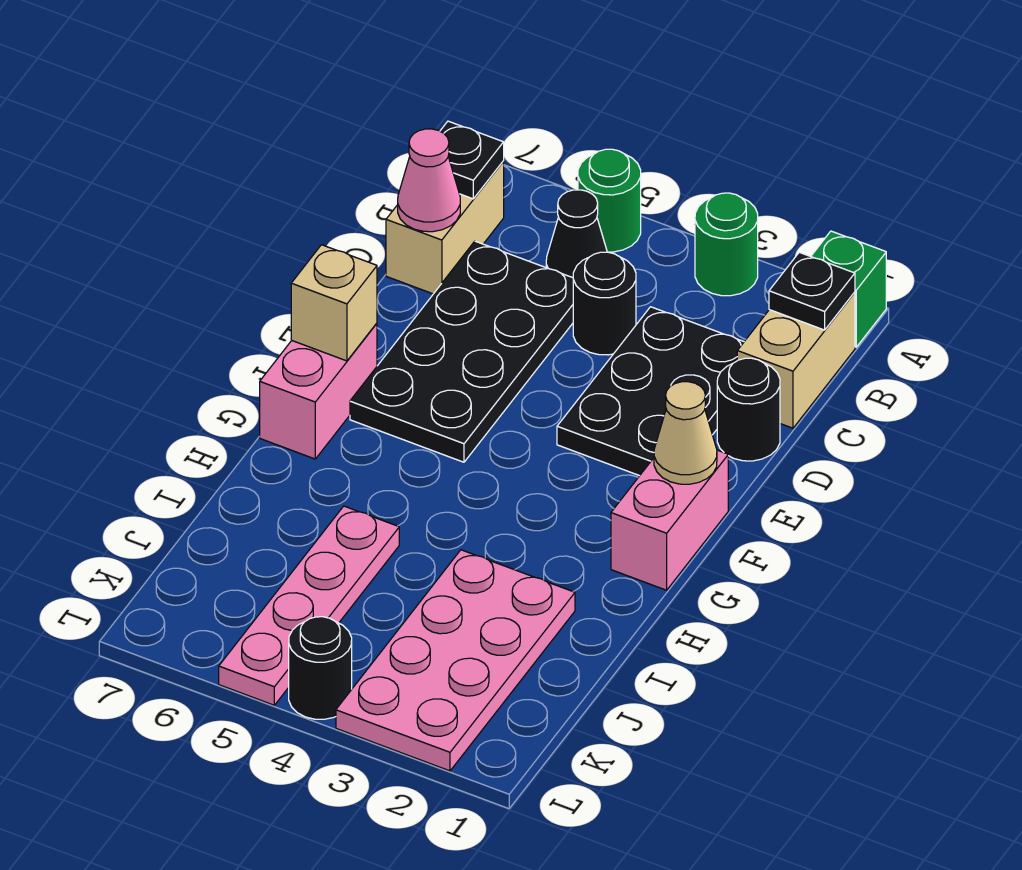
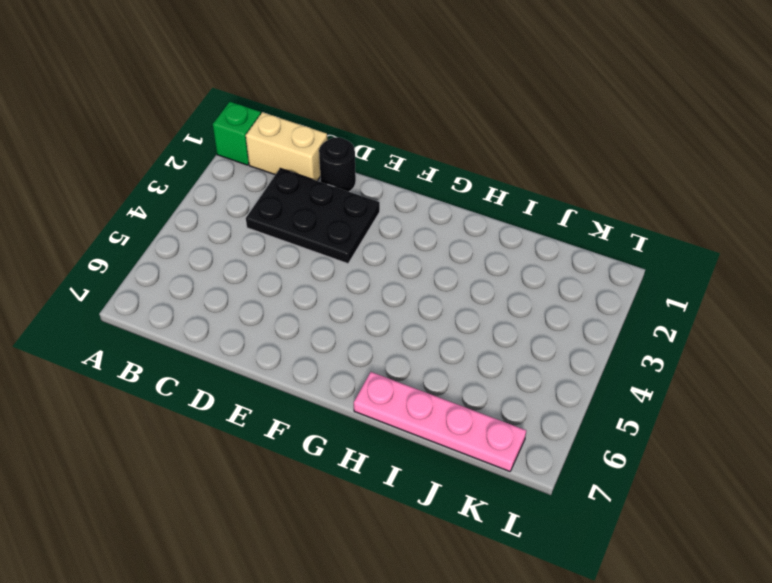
pink 1x4 plate [354,372,526,471] -> pink 1x4 plate moved to [219,506,399,705]
none -> green 1x1 round brick [695,193,758,296]
none -> green 1x1 round brick [578,149,641,252]
none -> black 1x1 cone [546,190,607,278]

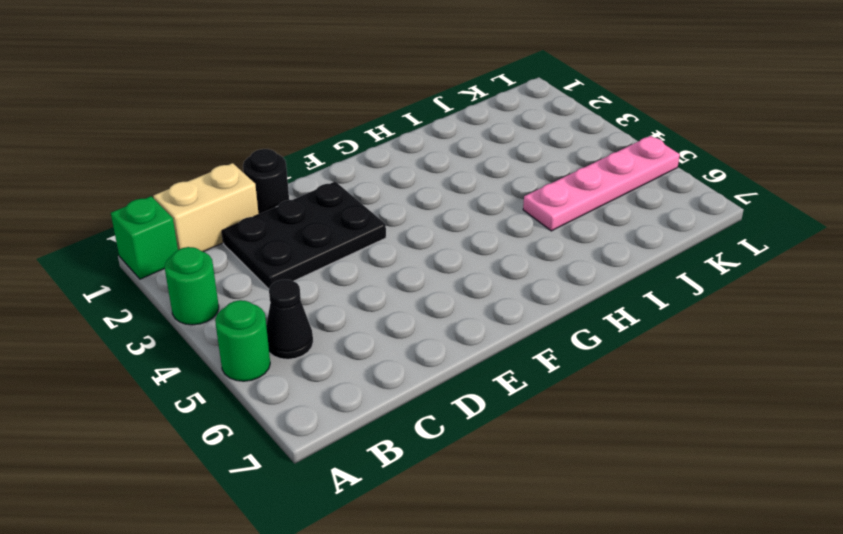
none -> tan 1x2 brick [386,161,504,294]
none -> black 1x1 round brick [573,252,636,355]
none -> black 2x4 plate [350,241,573,462]

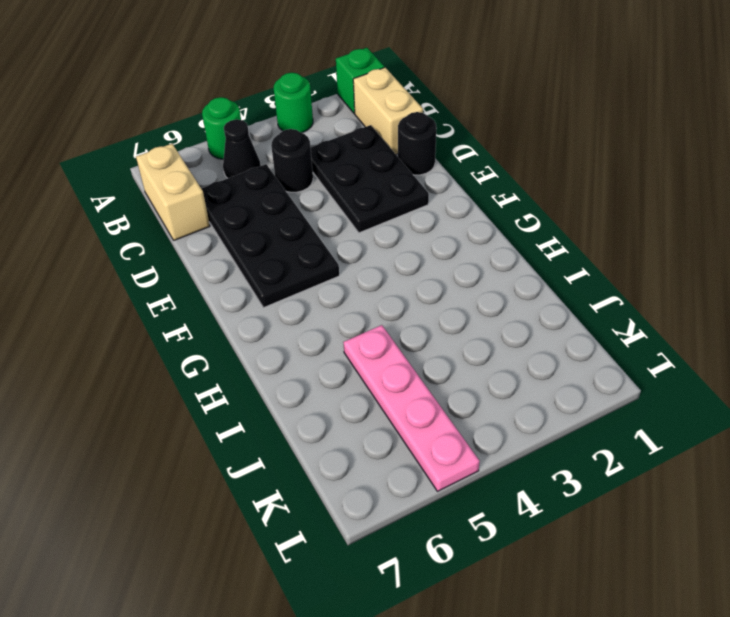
none -> pink 1x2 brick [611,450,728,590]
none -> pink 1x2 brick [260,323,377,459]
none -> pink 2x4 plate [336,550,575,771]

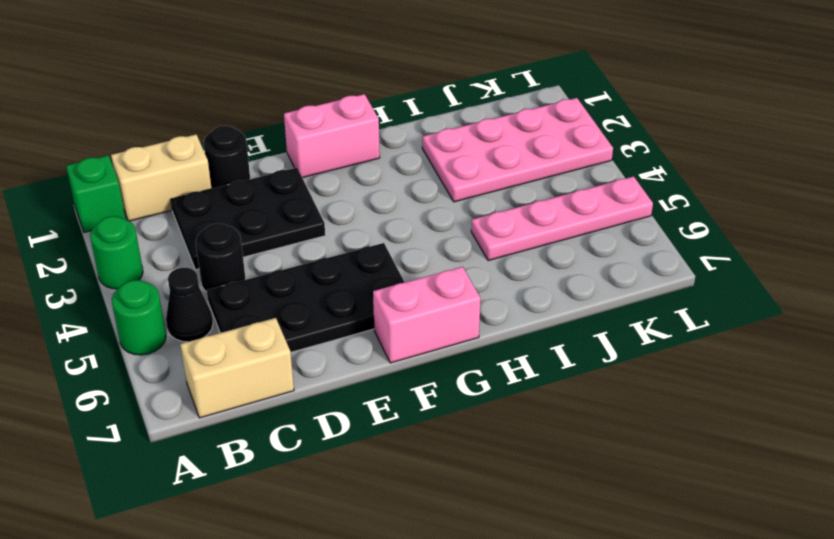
none -> black 1x1 round brick [289,617,352,719]
none -> black 1x1 plate [769,252,855,330]
none -> black 1x1 plate [440,121,504,199]

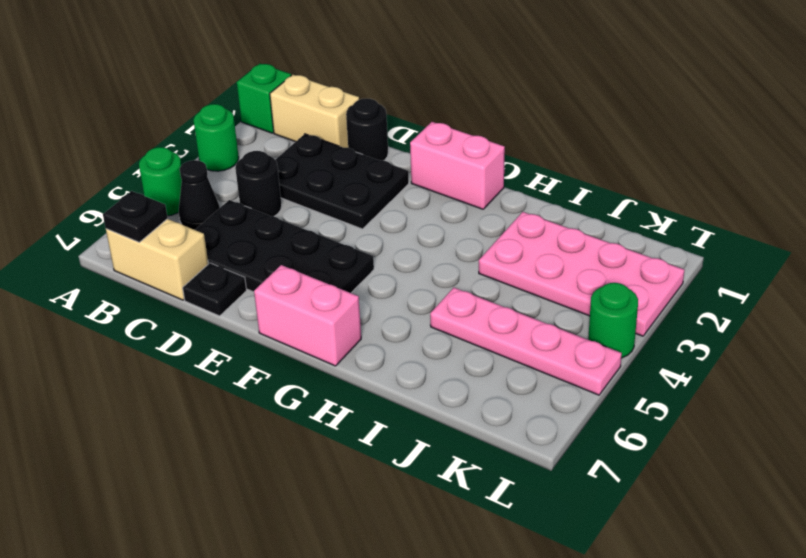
black 1x1 plate [183,263,247,316] -> black 1x1 plate moved to [769,252,855,330]
green 1x1 round brick [588,283,638,358] -> black 1x1 round brick [289,617,352,719]
none -> pink 1x1 cone [398,129,460,232]
none -> tan 1x1 cone [654,382,717,484]
none -> tan 1x1 brick [291,245,377,361]

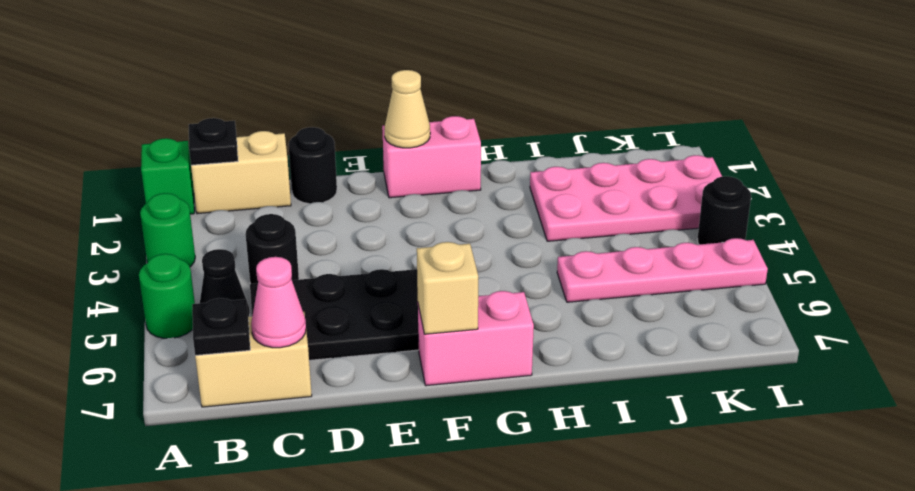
none -> black 2x3 plate [557,307,744,476]

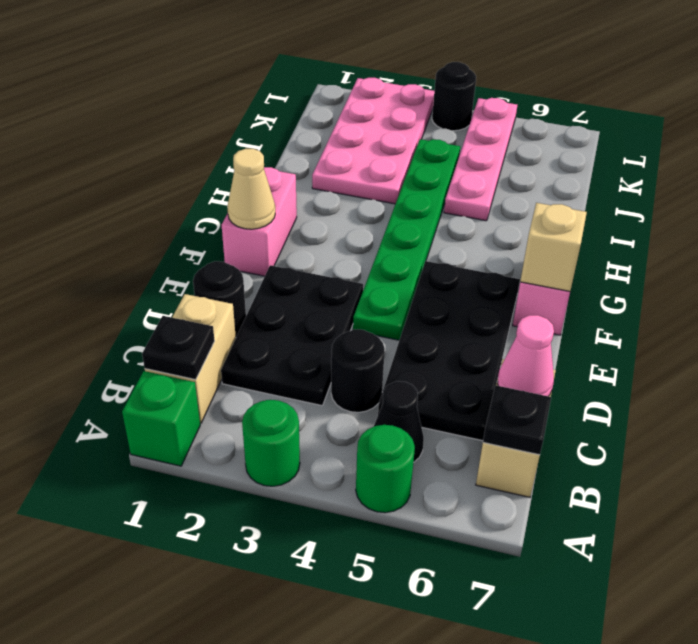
green 1x6 plate [353,139,460,340] -> none

